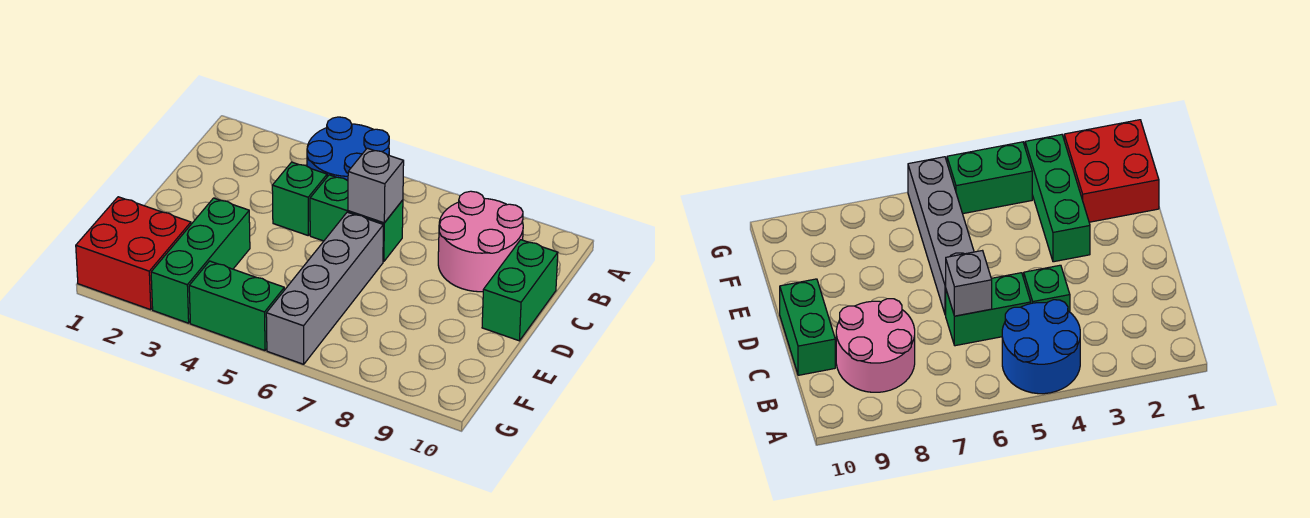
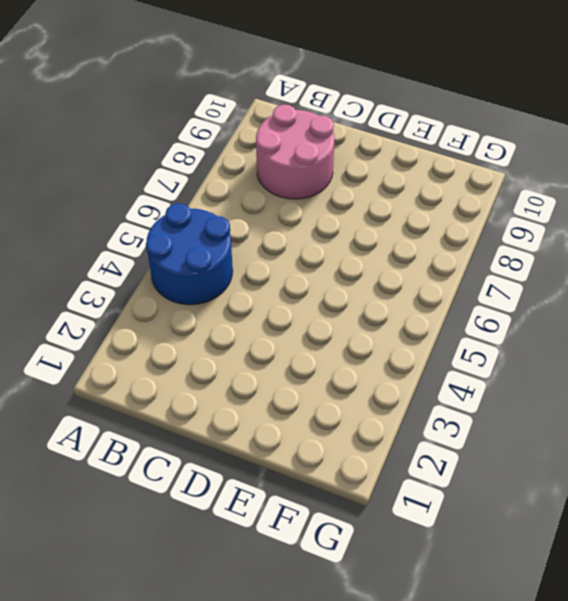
none -> green 1x1 brick [272,162,327,235]
none -> green 1x2 brick [310,175,403,262]

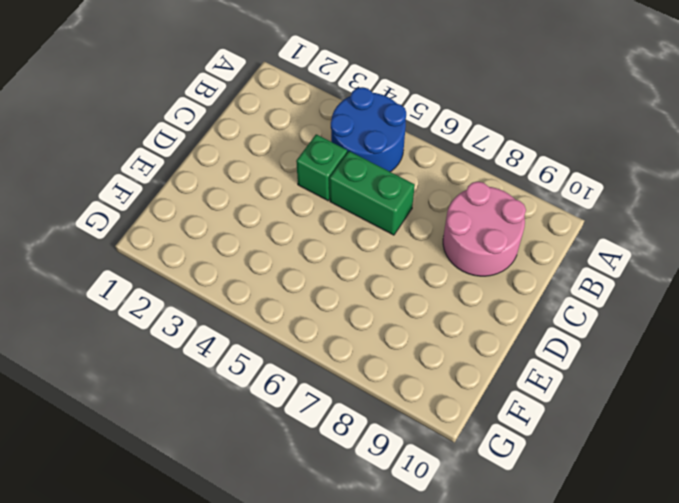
none -> green 1x2 brick [482,240,558,341]
none -> grey 1x4 brick [266,212,383,364]

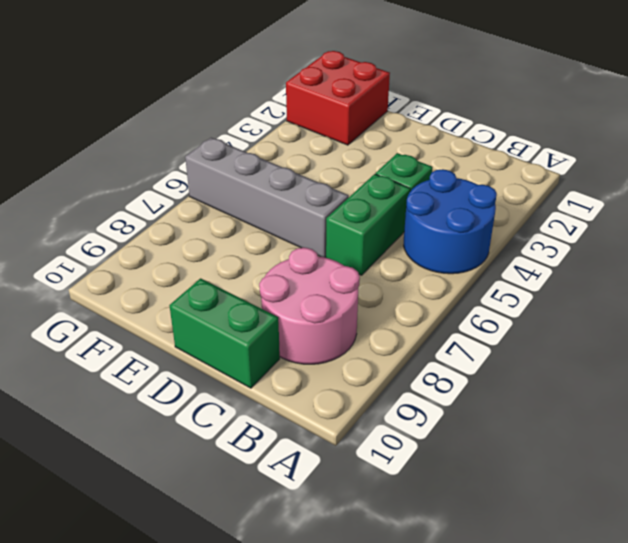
none -> green 1x3 brick [151,198,250,323]
none -> green 1x2 brick [189,261,284,350]

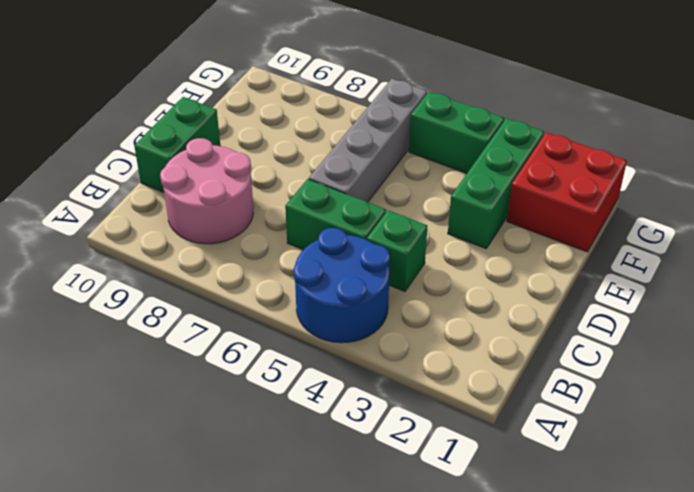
none -> grey 1x1 brick [348,148,404,223]

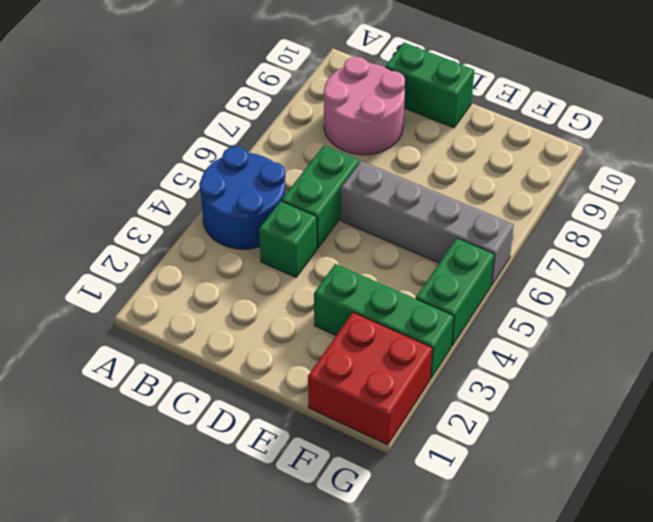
none -> grey 1x1 brick [348,148,404,223]

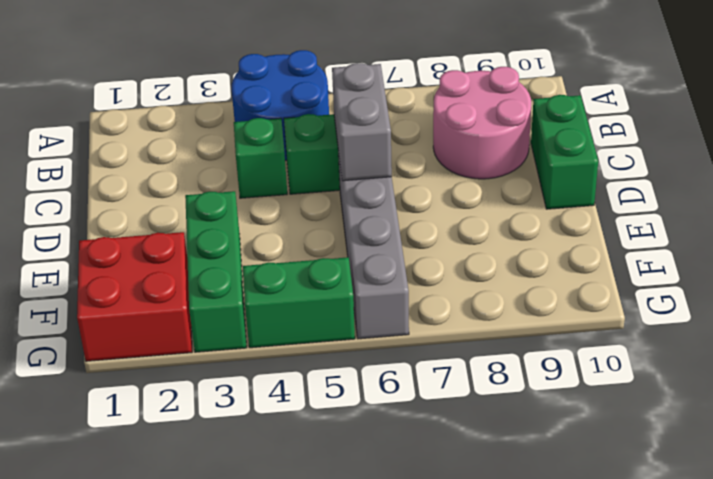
grey 1x2 brick [332,63,392,181] -> grey 1x1 brick [348,148,404,223]

